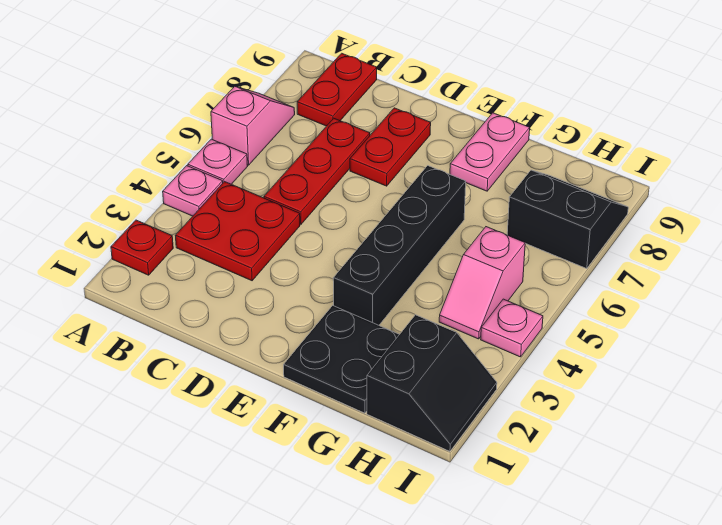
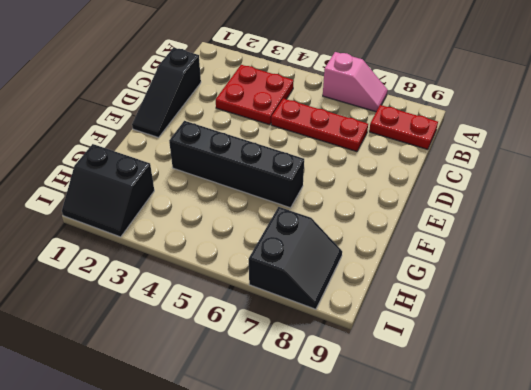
black 1x3 slope [132,48,201,138] -> none
none -> red 1x1 plate [111,220,173,275]
none -> pink 1x1 plate [163,166,223,216]
none -> pink 1x1 plate [188,139,248,184]

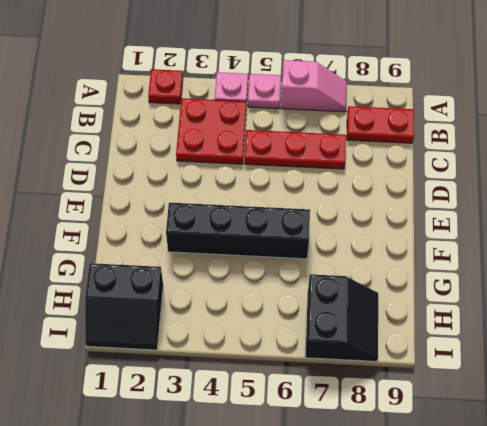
none -> red 1x2 plate [350,108,431,186]
none -> black 2x2 plate [284,306,400,413]
none -> pink 1x2 plate [450,113,530,191]

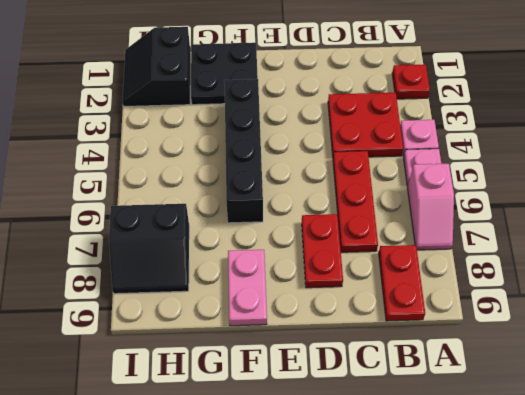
none -> pink 1x2 slope [439,227,525,339]
none -> pink 1x1 plate [481,299,543,357]

